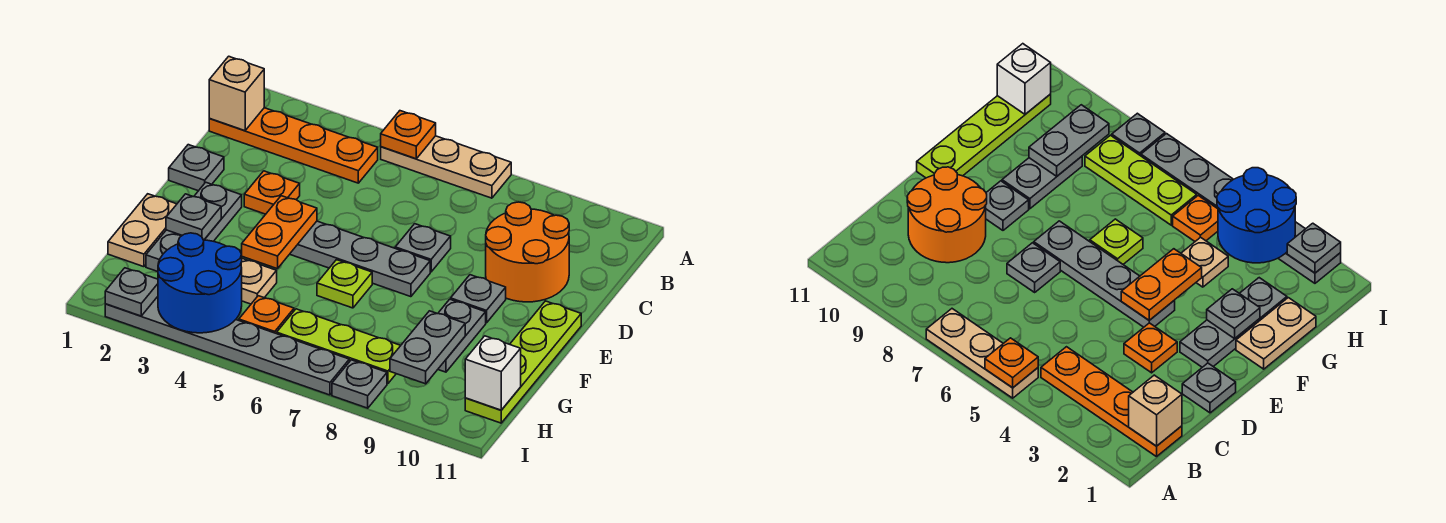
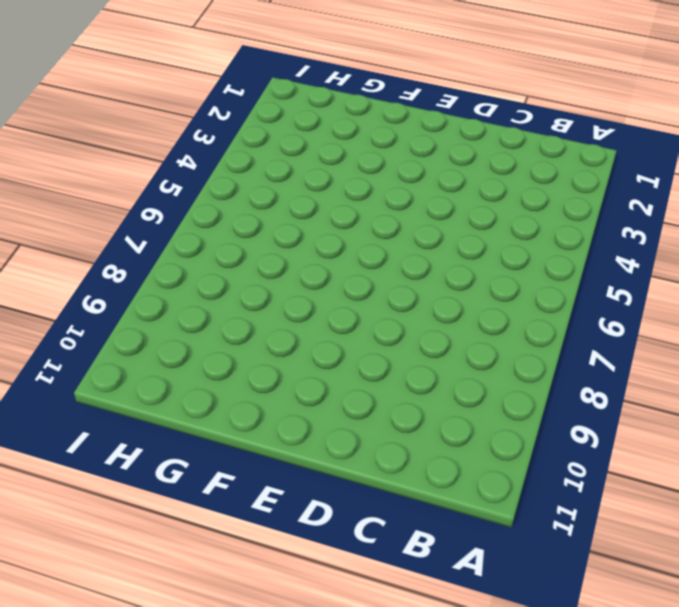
none -> tan 1x3 plate [381,136,511,198]
none -> orange 1x4 plate [209,108,378,183]
none -> orange 2x2 round brick [486,202,569,302]

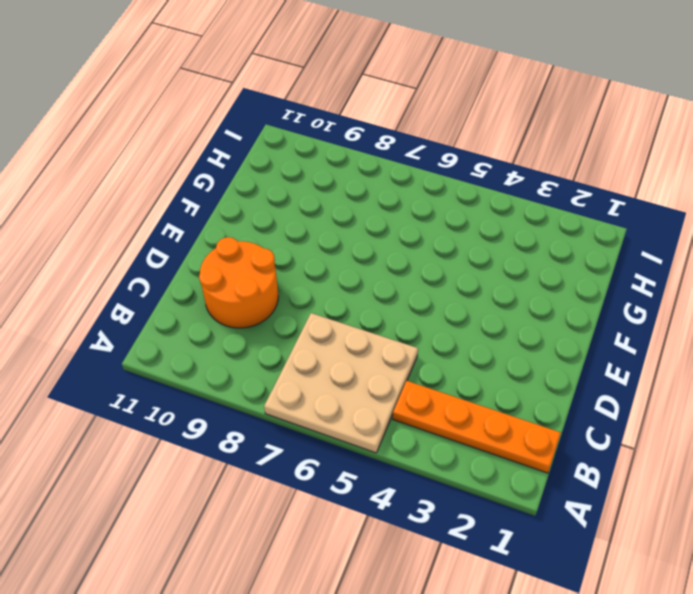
tan 3x3 plate [264,313,418,453] -> tan 1x3 plate [381,136,511,198]
none -> grey 1x1 plate [169,145,224,191]
none -> orange 1x1 plate [244,171,300,214]
none -> grey 1x1 plate [395,224,451,272]

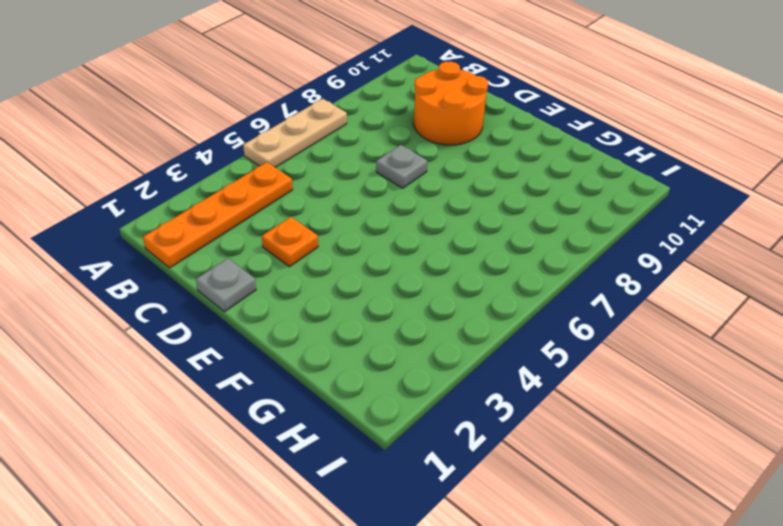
none -> grey 1x3 plate [146,182,242,272]
none -> grey 1x4 plate [290,221,430,297]
none -> grey 1x1 plate [451,275,506,323]

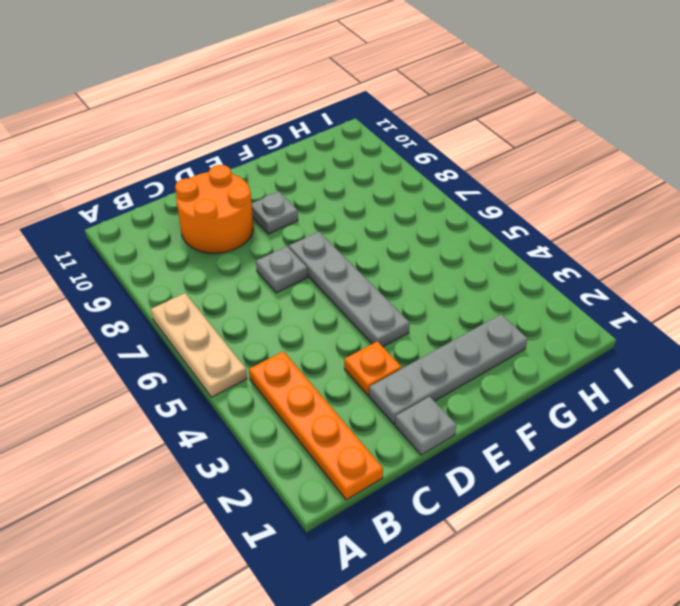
grey 1x4 plate [369,315,527,424] -> grey 1x3 plate [146,182,242,272]
none -> lime 1x4 plate [465,301,581,423]
none -> tan 1x2 plate [108,194,177,267]
none -> lime 1x1 plate [317,260,372,308]

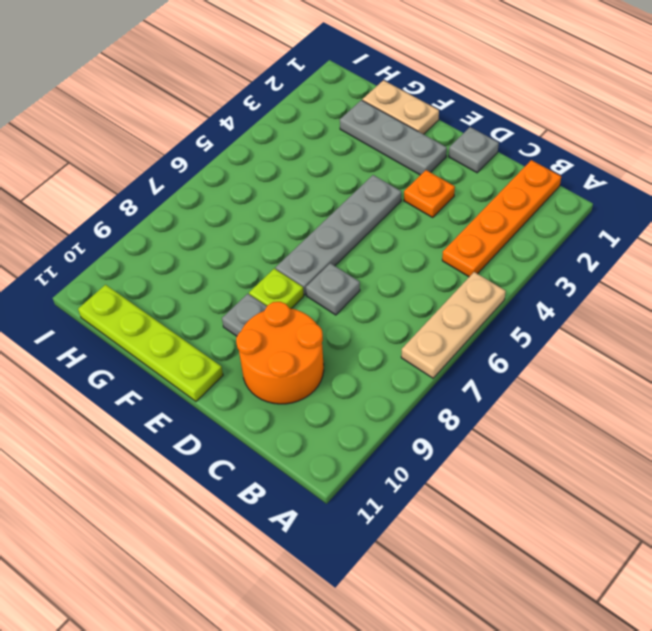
lime 1x1 plate [249,269,304,308] -> lime 1x1 plate moved to [317,260,372,308]
none -> grey 1x2 plate [438,299,486,372]
none -> tan 1x1 plate [241,258,277,304]
none -> orange 1x1 plate [239,296,294,334]

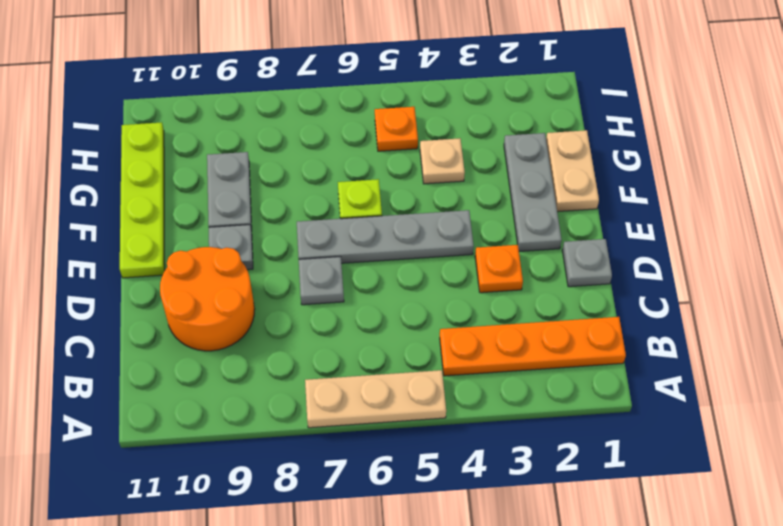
none -> lime 1x3 plate [277,309,401,384]
none -> grey 1x6 plate [105,297,349,395]
none -> grey 1x1 plate [332,360,387,408]

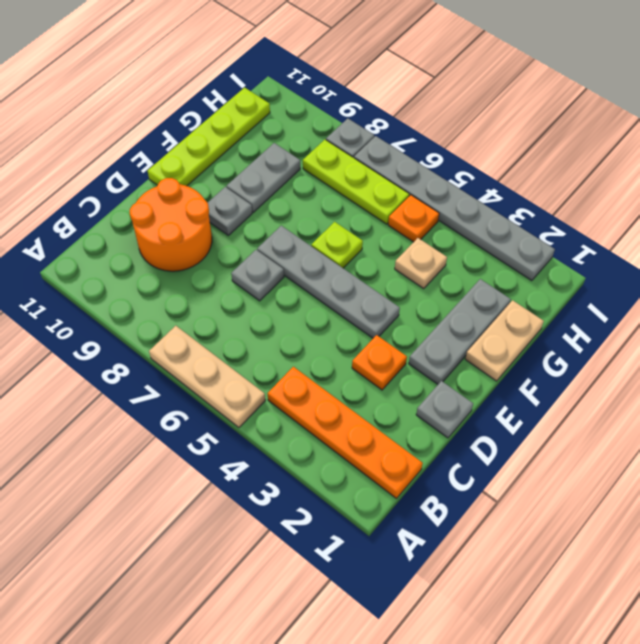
none -> orange 1x1 plate [381,111,436,159]
none -> tan 1x1 brick [209,56,264,131]
none -> orange 1x2 plate [242,196,317,269]

